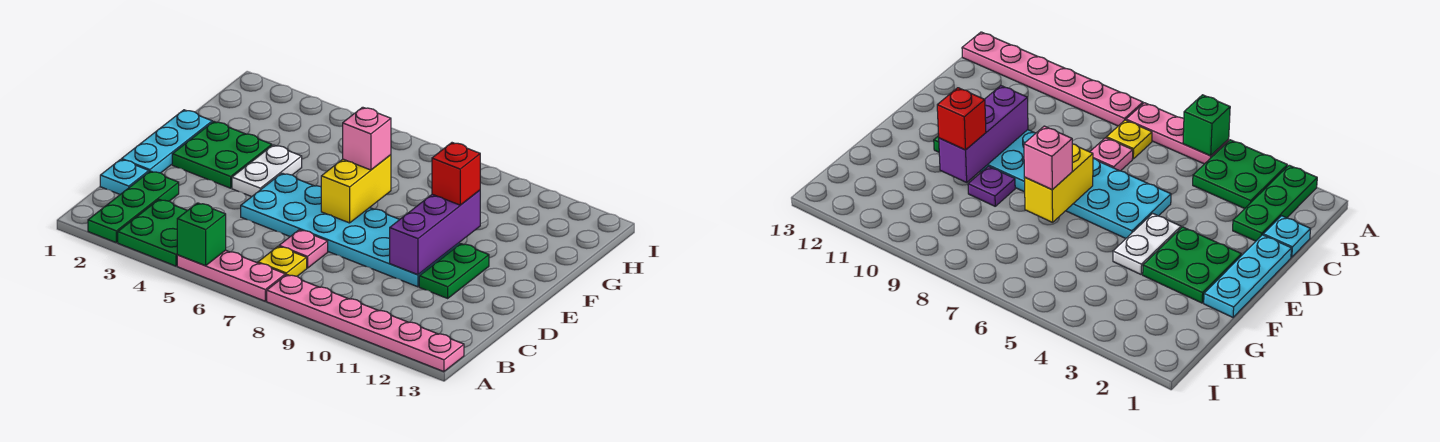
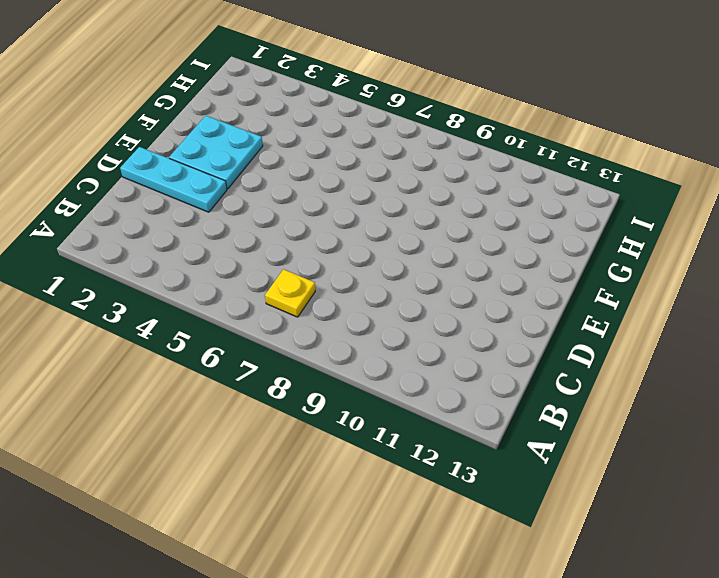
cyan 1x3 plate [120,147,227,212] -> cyan 1x3 plate turned to [122,110,212,173]
cyan 2x2 plate [169,116,263,189] -> green 2x2 plate [172,122,272,188]
none -> green 1x3 plate [88,171,179,242]
none -> green 2x2 plate [118,199,188,266]
none -> pink 1x3 plate [177,250,285,301]

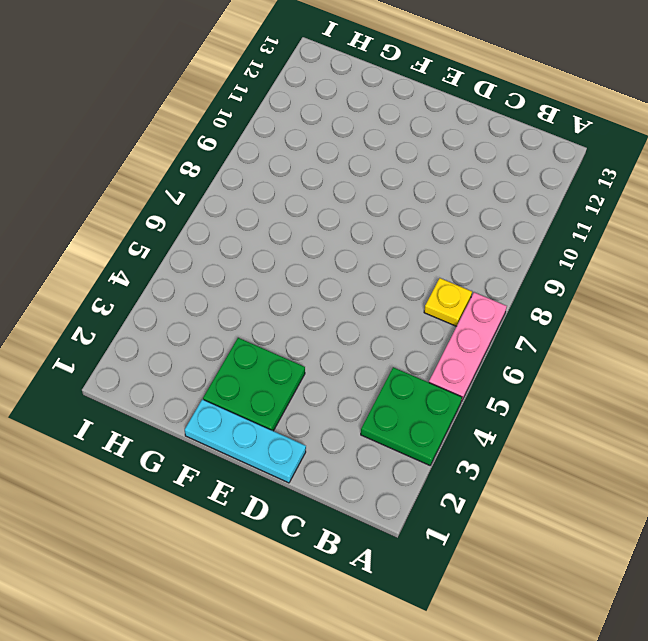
none -> green 1x3 plate [88,171,179,242]
none -> pink 1x6 plate [267,275,464,372]
none -> cyan 1x1 plate [100,159,149,194]

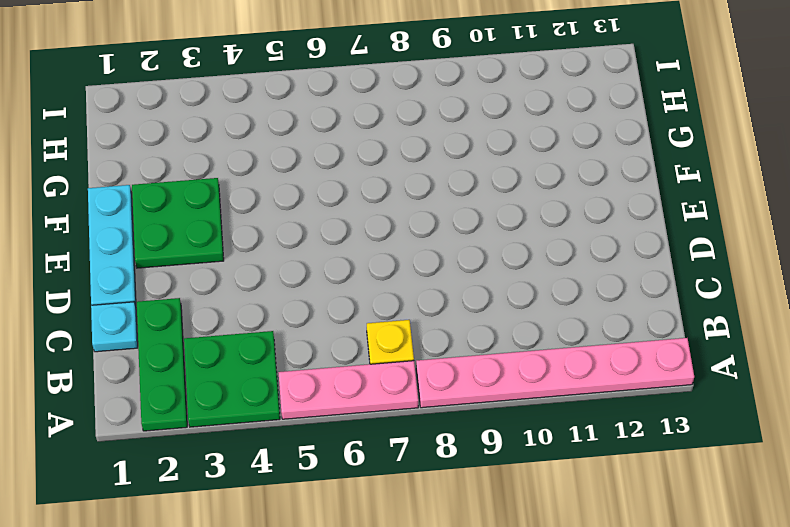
none -> pink 1x1 plate [279,230,328,268]
none -> cyan 2x6 plate [241,173,459,287]
none -> green 1x2 plate [419,244,489,298]

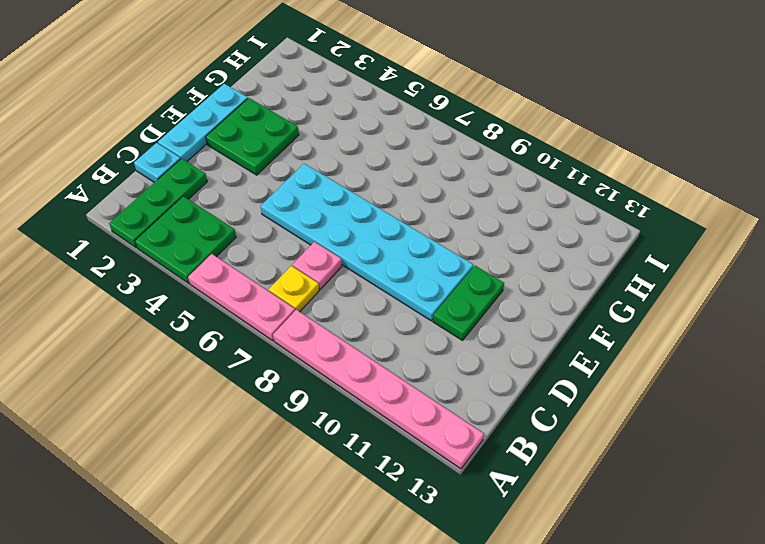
none -> white 1x2 plate [232,145,302,197]
none -> purple 1x1 plate [968,166,1015,206]
none -> green 1x1 brick [177,203,226,266]

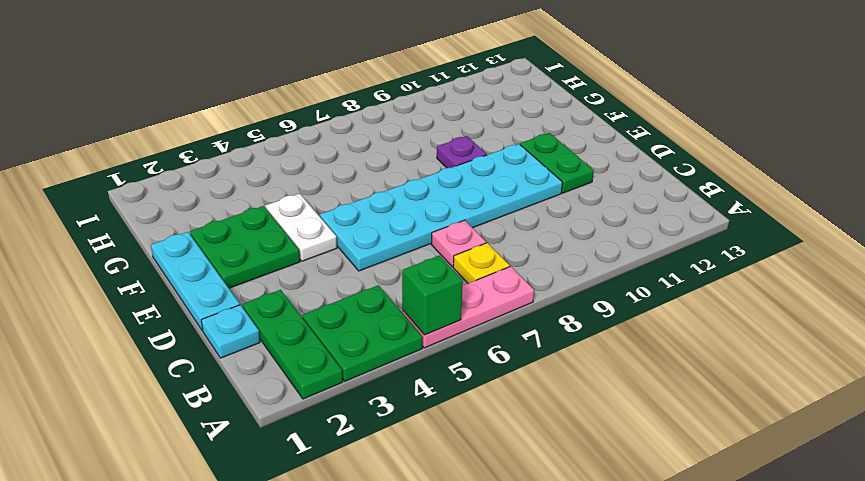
none -> pink 1x6 plate [267,275,464,372]
none -> purple 1x3 brick [390,190,480,275]
none -> yellow 1x2 brick [321,155,391,223]

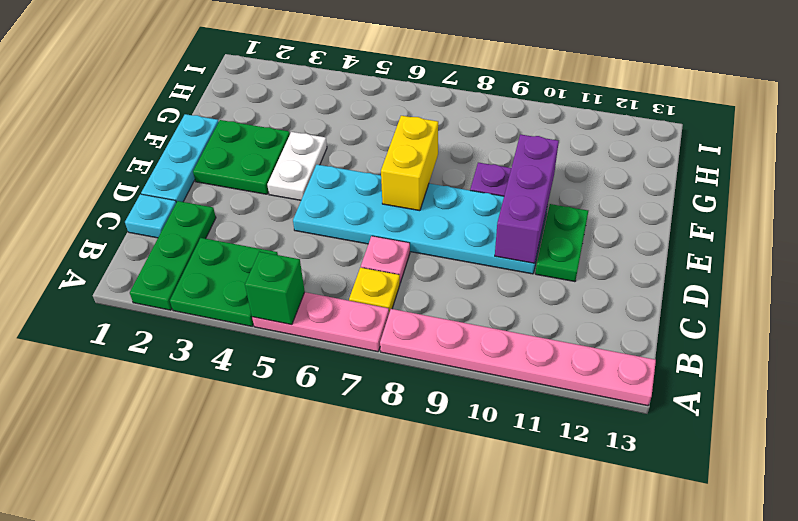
none -> pink 1x1 brick [343,107,391,170]
none -> red 1x1 brick [432,143,480,205]

